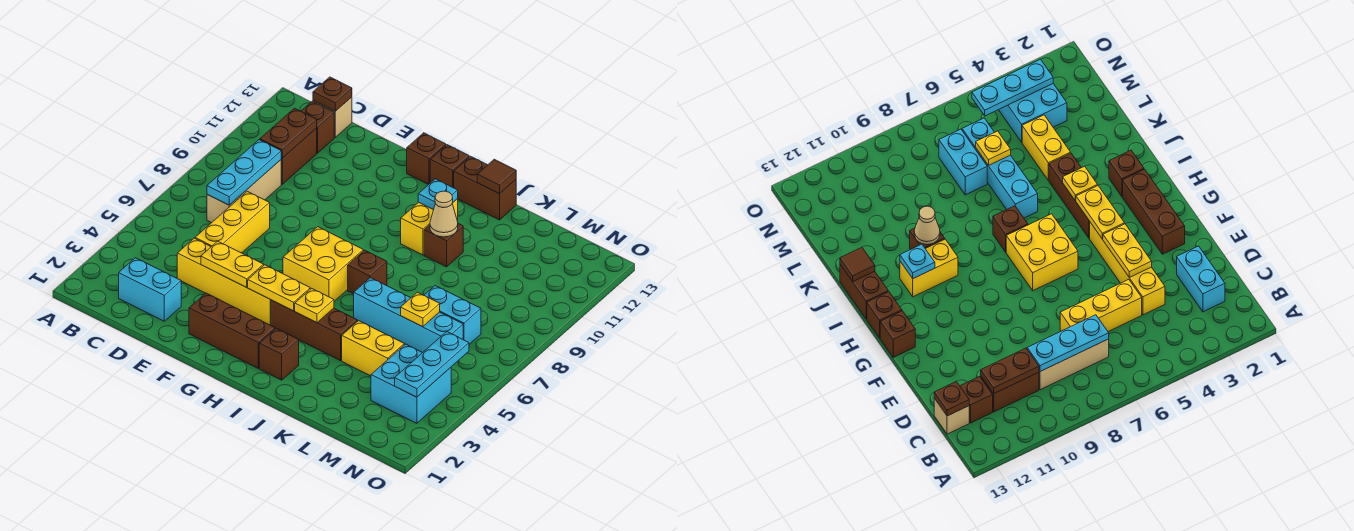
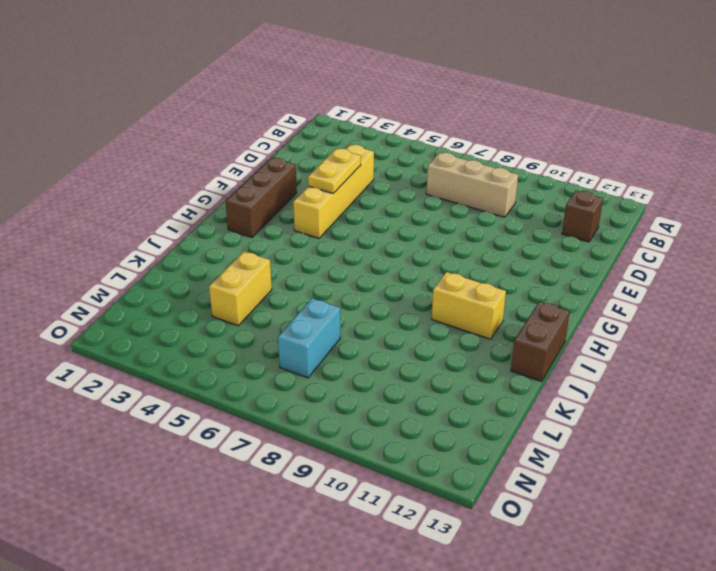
none -> cyan 1x2 brick [119,258,181,321]
none -> brown 1x2 brick [281,128,317,184]
none -> tan 1x1 brick [313,97,352,137]
none -> yellow 1x3 brick [195,191,270,253]

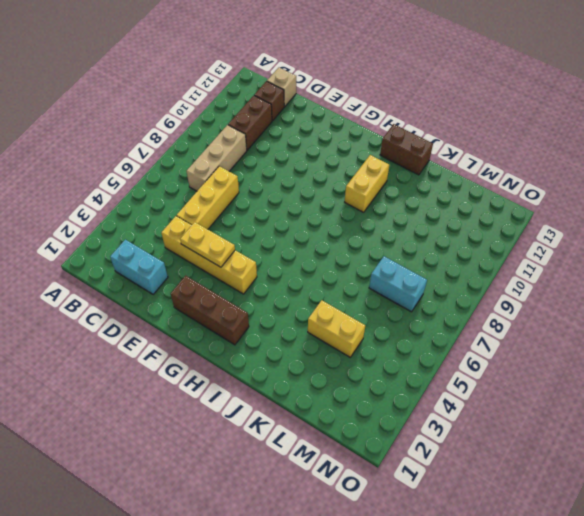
none -> yellow 2x2 brick [283,227,363,301]
none -> brown 1x1 brick [407,133,446,185]
none -> brown 1x3 brick [271,300,357,361]
none -> brown 1x1 brick [430,145,469,188]

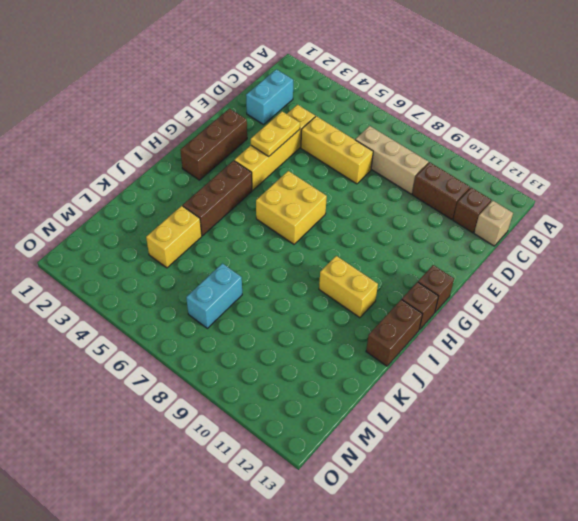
none -> brown 1x1 brick [259,328,299,380]
none -> brown 1x1 brick [348,250,387,294]
none -> cyan 1x4 brick [354,278,463,353]
none -> brown 1x1 brick [424,224,463,267]

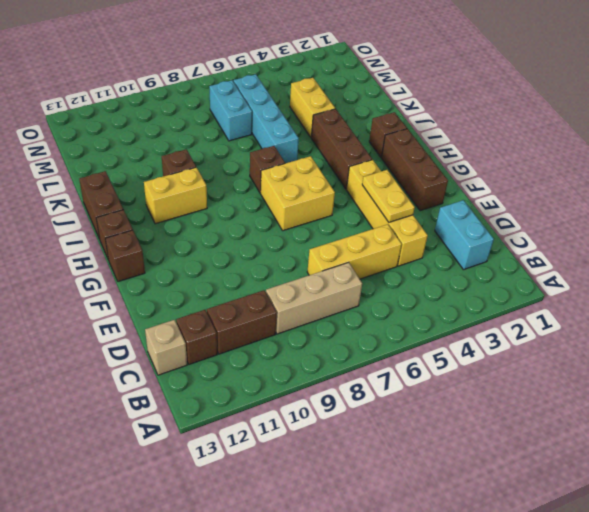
none -> cyan 2x2 brick [371,344,451,423]
none -> cyan 1x3 plate [207,140,281,205]
none -> brown 1x2 plate [260,108,317,158]
none -> brown 1x1 plate [313,77,352,111]

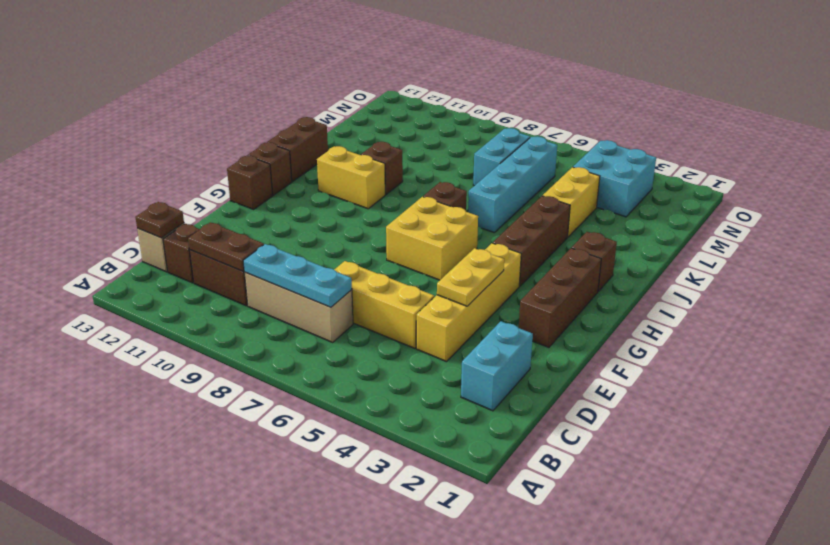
none -> yellow 1x2 plate [248,265,310,311]
none -> yellow 1x1 plate [295,288,334,323]
none -> cyan 1x1 plate [418,179,458,210]
none -> tan 1x1 cone [430,191,458,237]

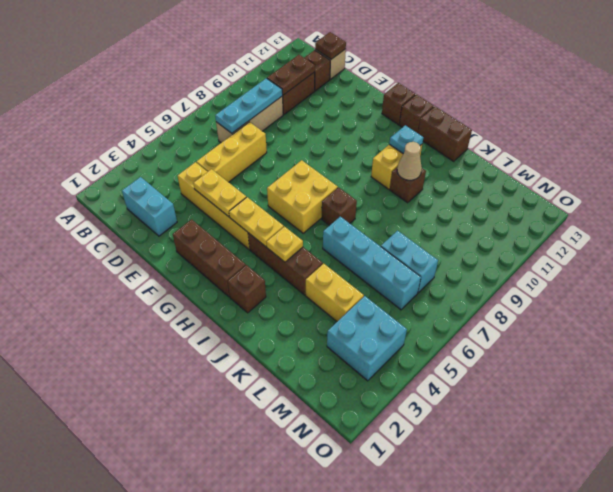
none -> brown 1x1 tile [477,159,516,194]
none -> yellow 1x1 plate [401,292,440,327]
none -> cyan 1x3 plate [395,332,469,397]

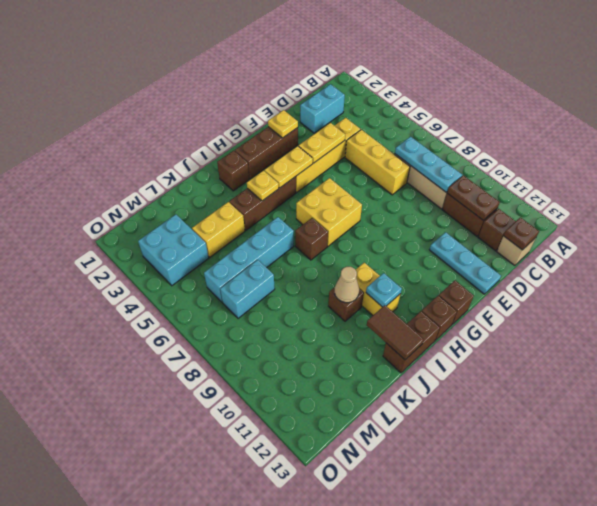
cyan 1x3 plate [429,232,501,294] -> cyan 1x3 plate moved to [395,332,469,397]
yellow 1x1 plate [268,110,298,138] -> yellow 1x1 plate moved to [401,292,440,327]
brown 1x2 tile [367,305,424,360] -> brown 1x1 tile [477,159,516,194]

